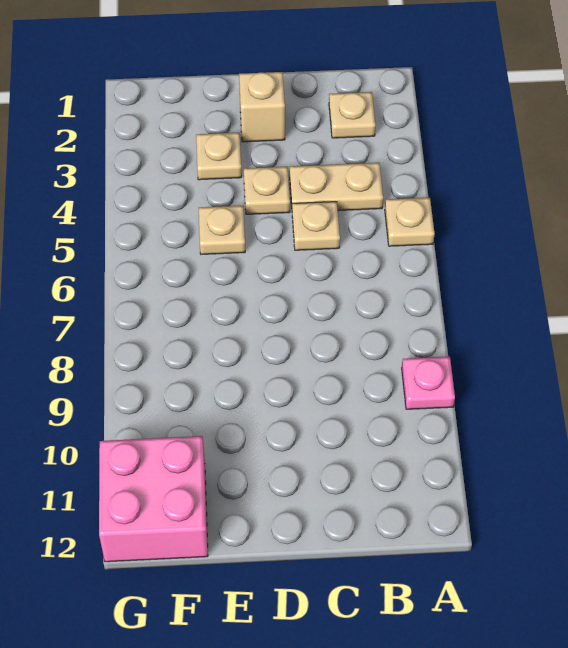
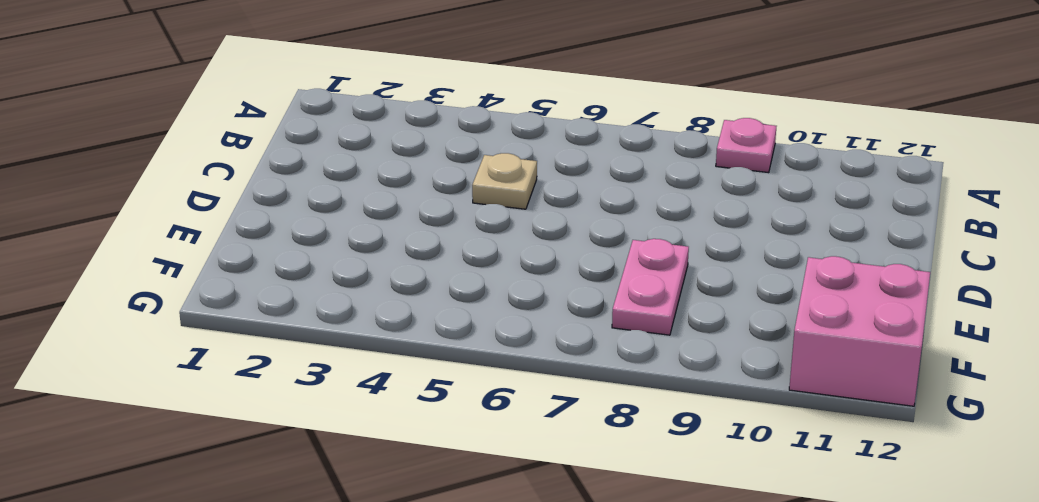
pink 1x2 plate [612,239,689,335] -> none
none -> tan 1x1 plate [385,198,435,246]
none -> tan 1x1 plate [329,92,376,138]

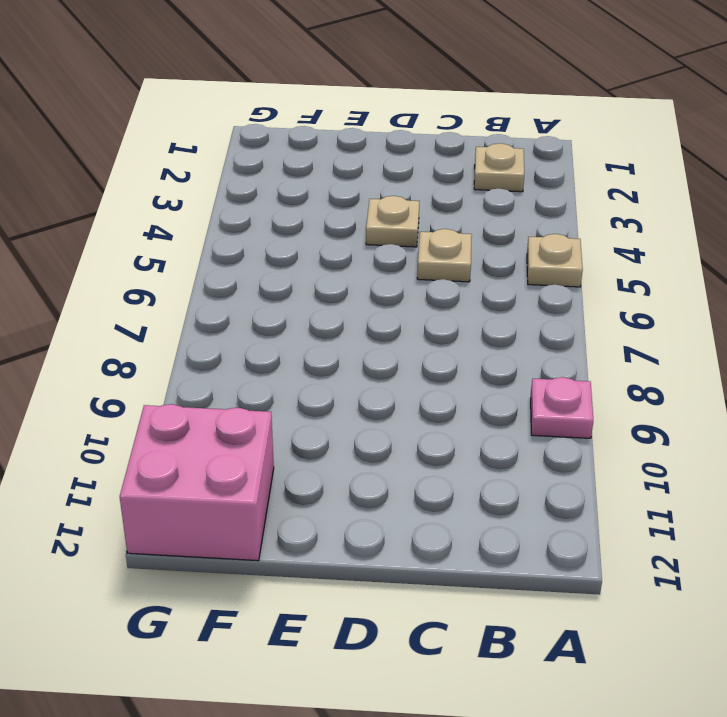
none -> tan 1x2 plate [290,163,383,210]
none -> tan 1x1 brick [239,72,285,142]

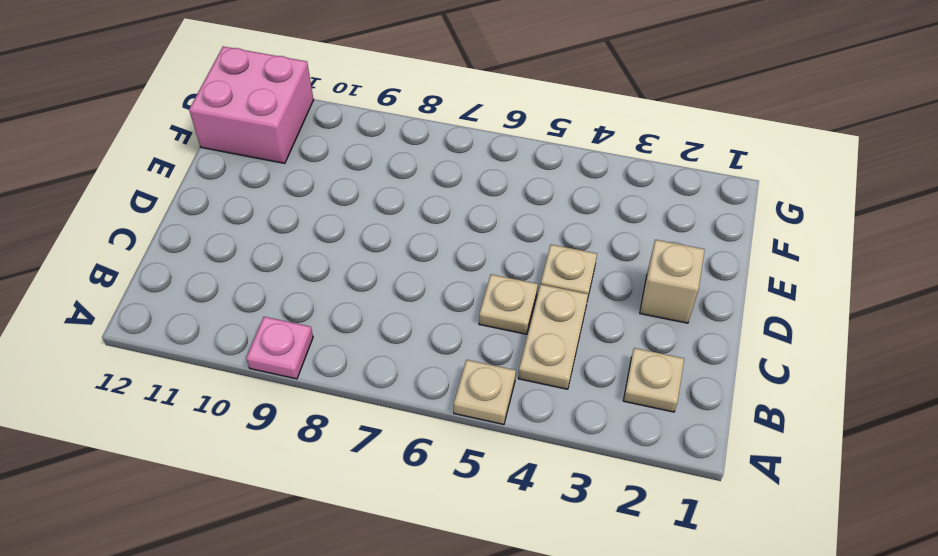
none -> tan 1x1 plate [196,133,242,180]
none -> tan 1x1 plate [199,206,245,254]

